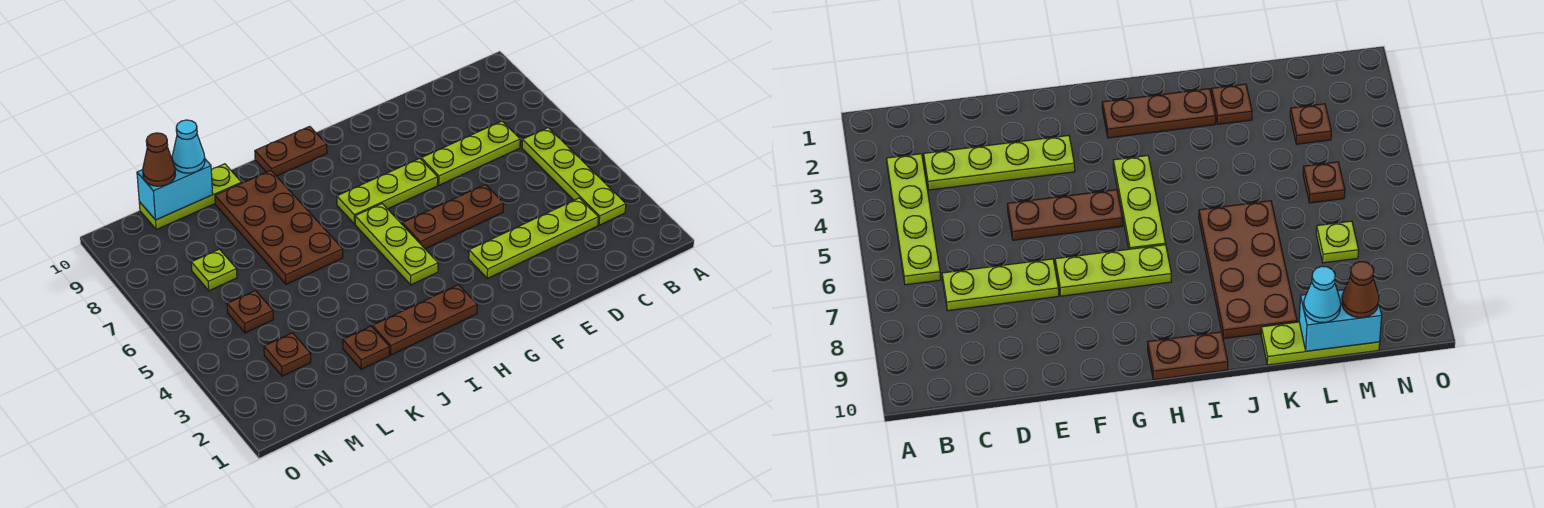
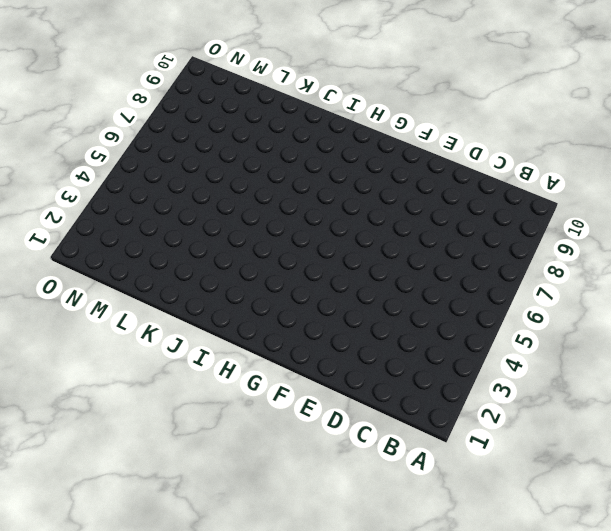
none -> lime 1x4 plate [522,128,626,225]
none -> lime 1x4 plate [469,198,598,278]
none -> lime 1x3 plate [421,121,520,185]

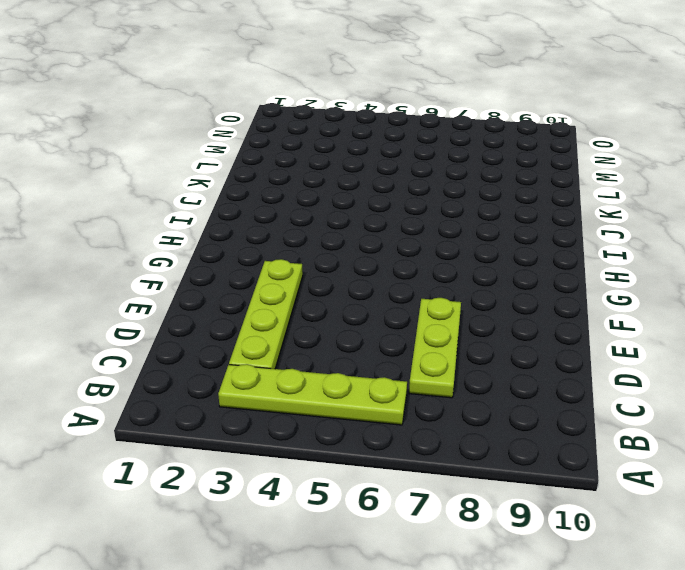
none -> brown 1x3 plate [402,185,504,249]
none -> lime 1x3 plate [337,158,438,224]
none -> brown 1x3 plate [372,285,477,355]

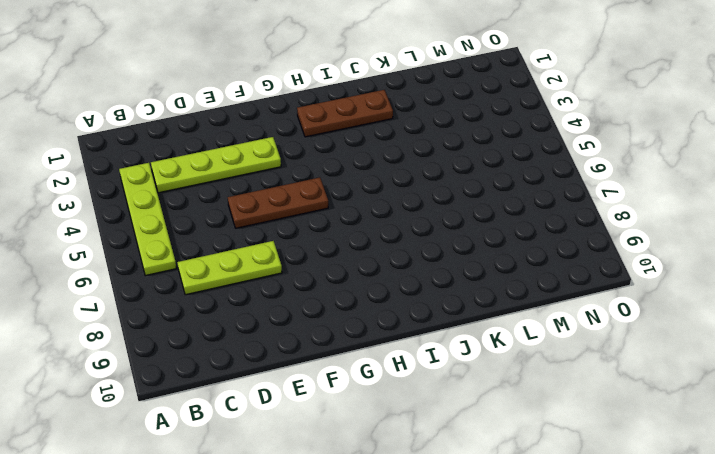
none -> lime 1x3 plate [337,158,438,224]
none -> lime 1x3 plate [355,204,438,285]
none -> brown 1x2 plate [255,126,327,176]

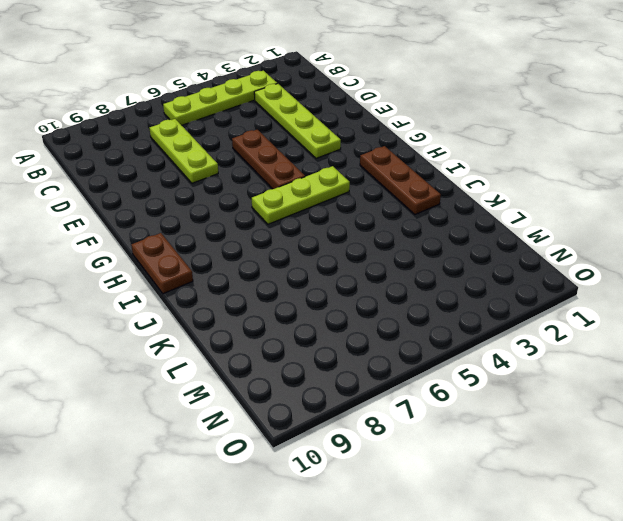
none -> lime 1x3 plate [337,158,438,224]
none -> brown 2x4 plate [215,171,343,284]
none -> brown 1x1 plate [343,326,389,369]

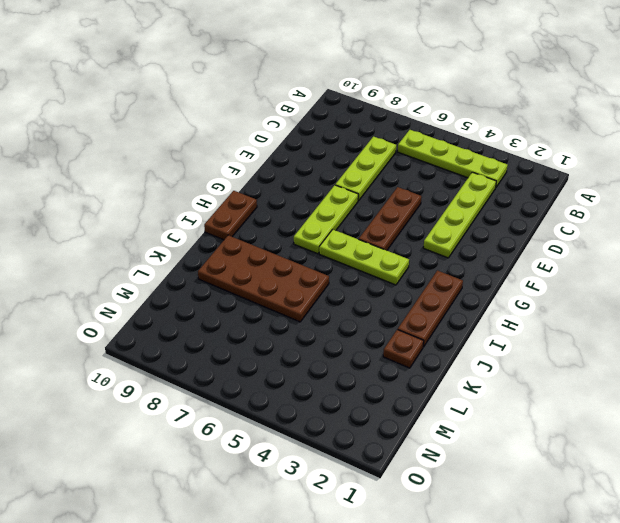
none -> lime 1x3 plate [139,164,242,230]
none -> brown 1x1 plate [264,333,311,376]
none -> brown 1x1 plate [227,291,273,333]

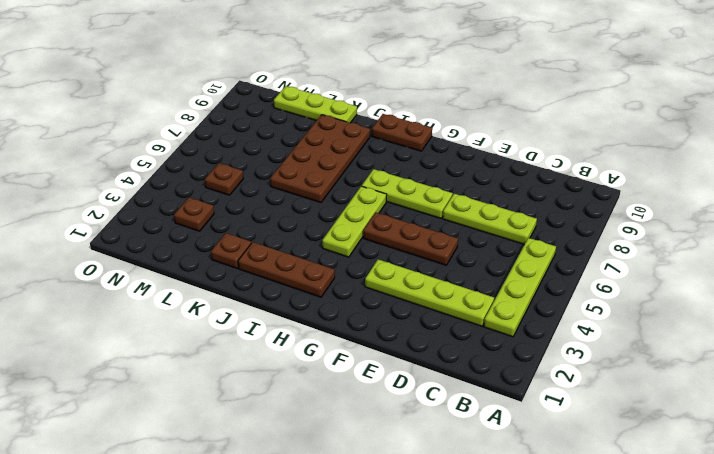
none -> lime 1x1 plate [191,249,237,291]
none -> cyan 1x2 brick [137,157,213,220]
none -> cyan 1x1 cone [172,120,205,173]

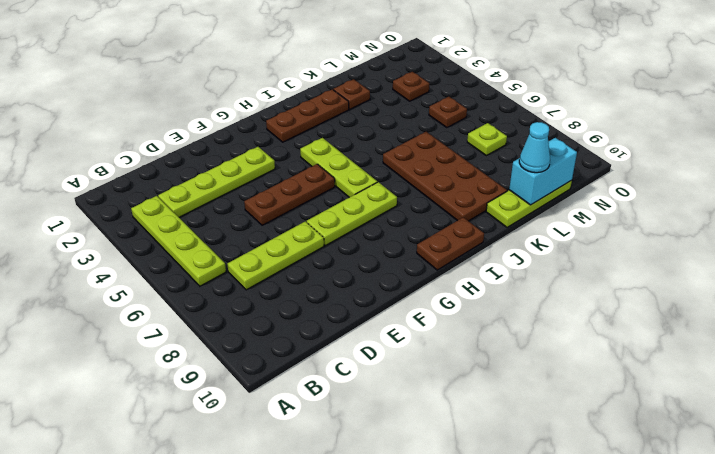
none -> brown 1x1 cone [143,133,175,186]

